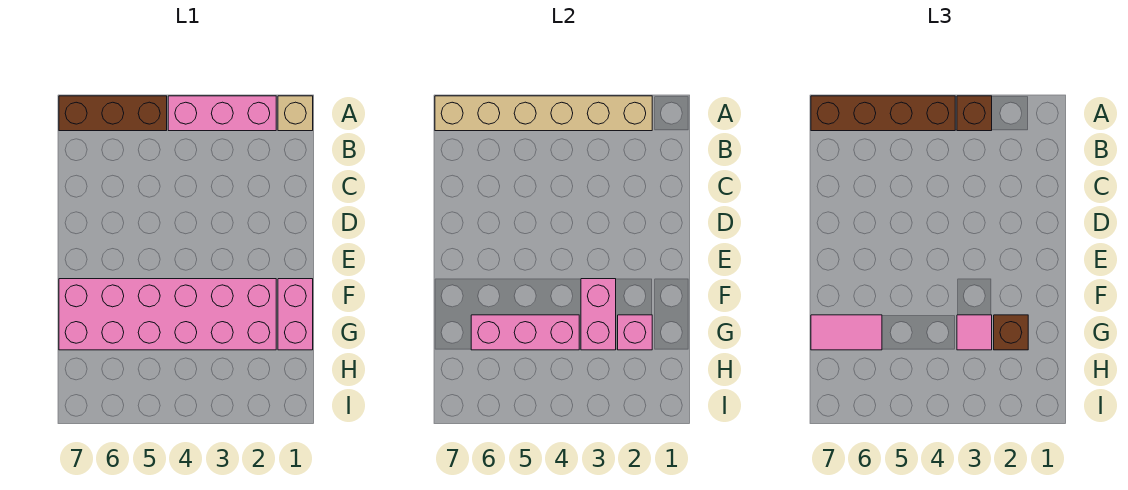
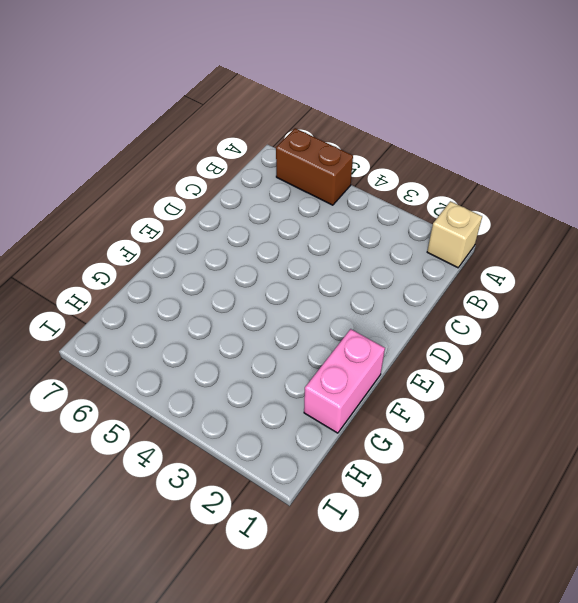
brown 1x2 brick [276,128,353,205] -> brown 1x3 brick [59,96,167,131]
none -> pink 1x3 brick [168,96,276,131]
none -> pink 2x6 brick [59,279,276,350]
none -> tan 1x6 brick [435,96,652,131]

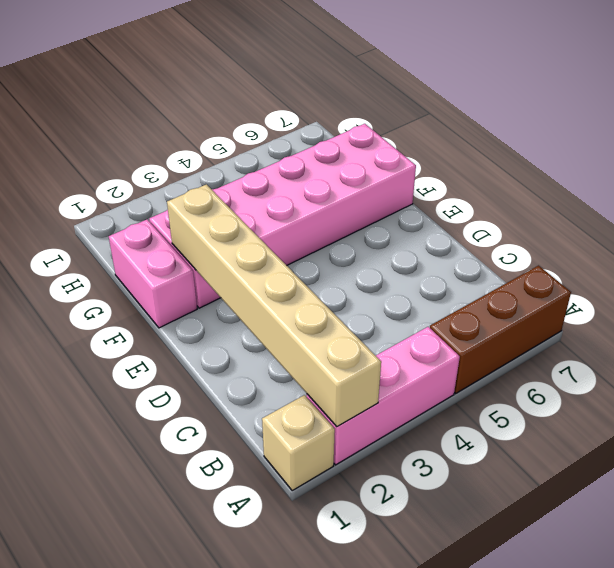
tan 1x6 brick [167,184,381,427] -> tan 1x6 brick turned to [435,96,652,131]
none -> pink 1x2 brick [581,279,616,350]
none -> pink 1x1 brick [618,315,652,350]
none -> pink 1x3 brick [471,315,579,350]

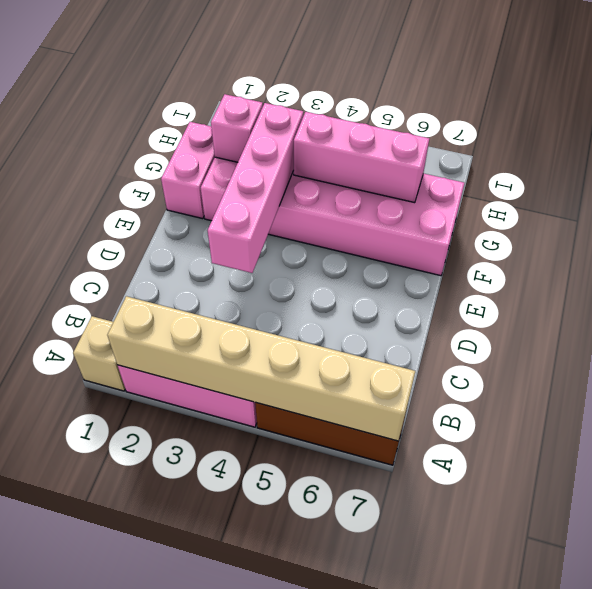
pink 1x4 brick [208,103,303,273] -> pink 1x2 brick [581,279,616,350]
none -> brown 1x1 brick [957,96,992,131]
none -> brown 1x4 brick [811,96,955,131]
none -> brown 1x1 brick [994,315,1028,350]

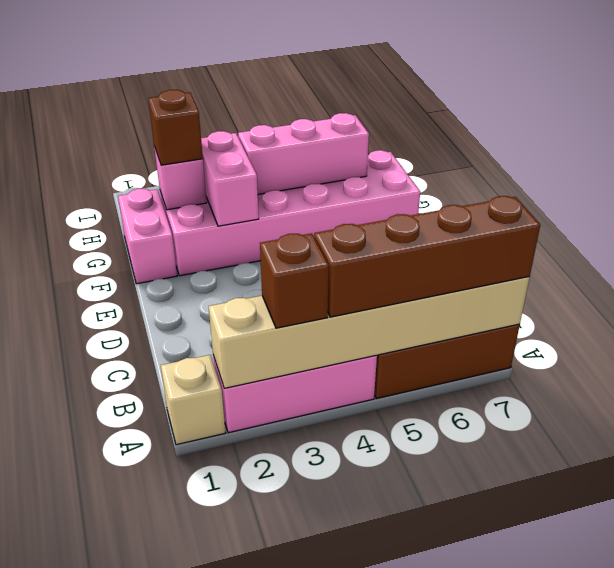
none -> pink 1x1 tile [957,315,992,350]
none -> pink 1x2 tile [811,315,882,350]

